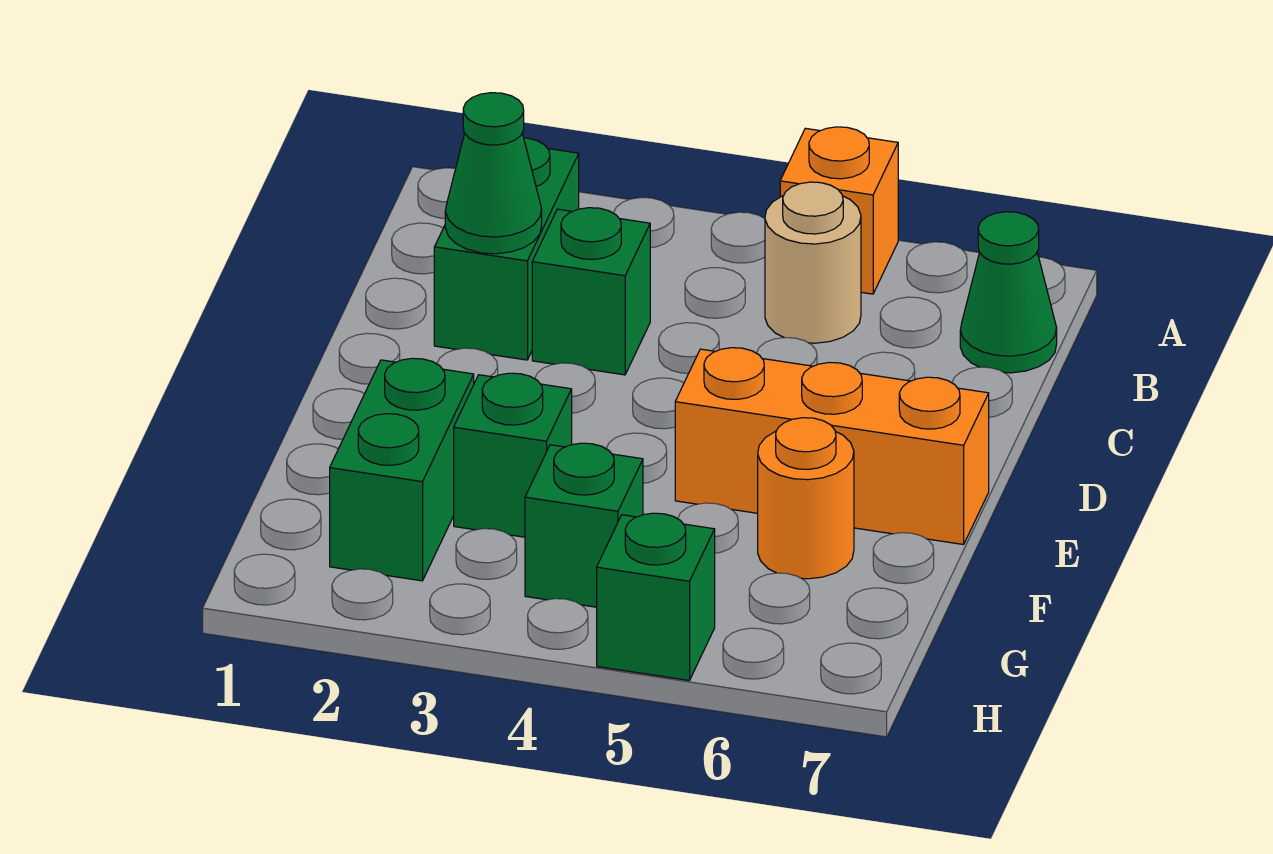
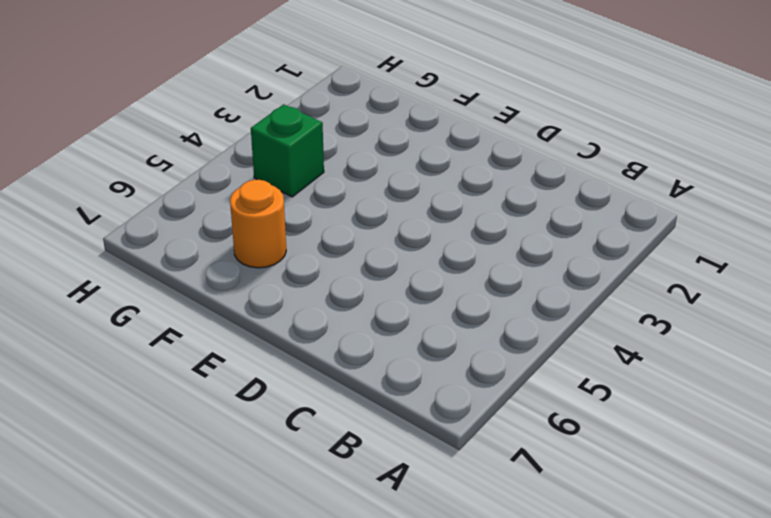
none -> orange 1x1 brick [780,127,898,294]
none -> green 1x2 brick [434,138,579,360]
none -> tan 1x1 round brick [765,182,861,343]

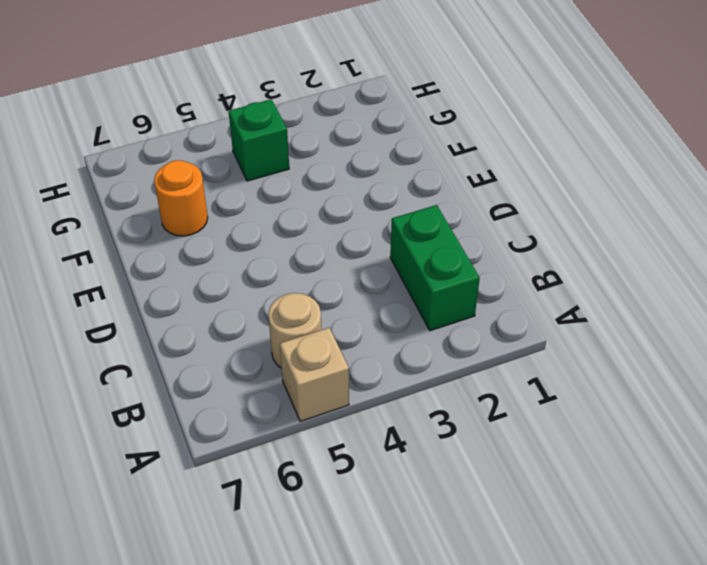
tan 1x1 brick [280,328,349,421] -> orange 1x1 brick [780,127,898,294]
none -> green 1x1 cone [960,212,1057,373]
none -> green 1x1 brick [532,208,650,375]
none -> orange 1x3 brick [675,348,989,545]

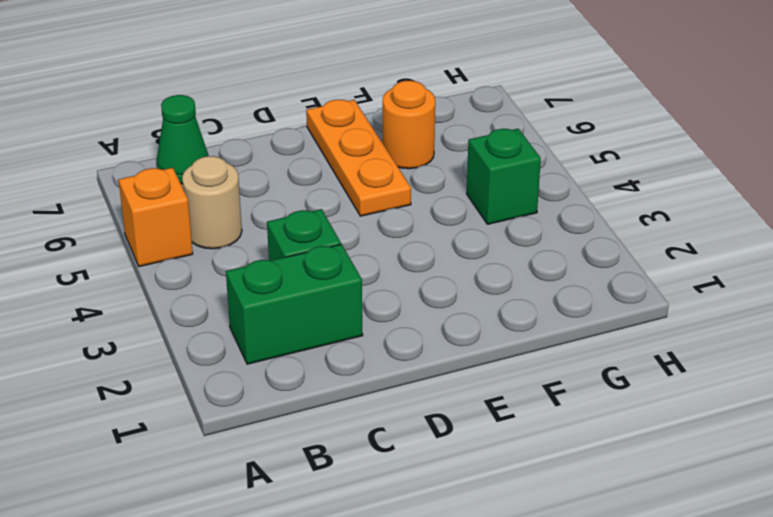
orange 1x3 plate [306,100,411,216] -> orange 1x3 brick [675,348,989,545]
none -> green 1x2 brick [330,358,474,581]
none -> green 1x1 brick [454,373,572,537]
none -> green 1x1 brick [597,513,715,680]

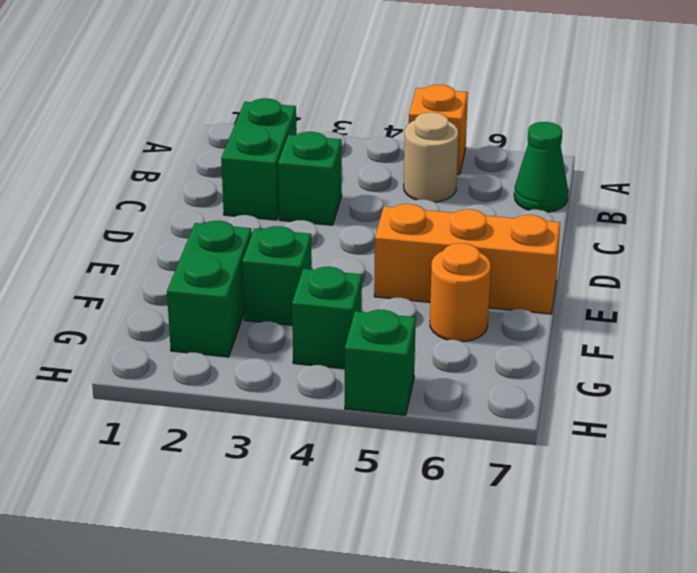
none -> green 1x1 cone [445,93,542,254]

